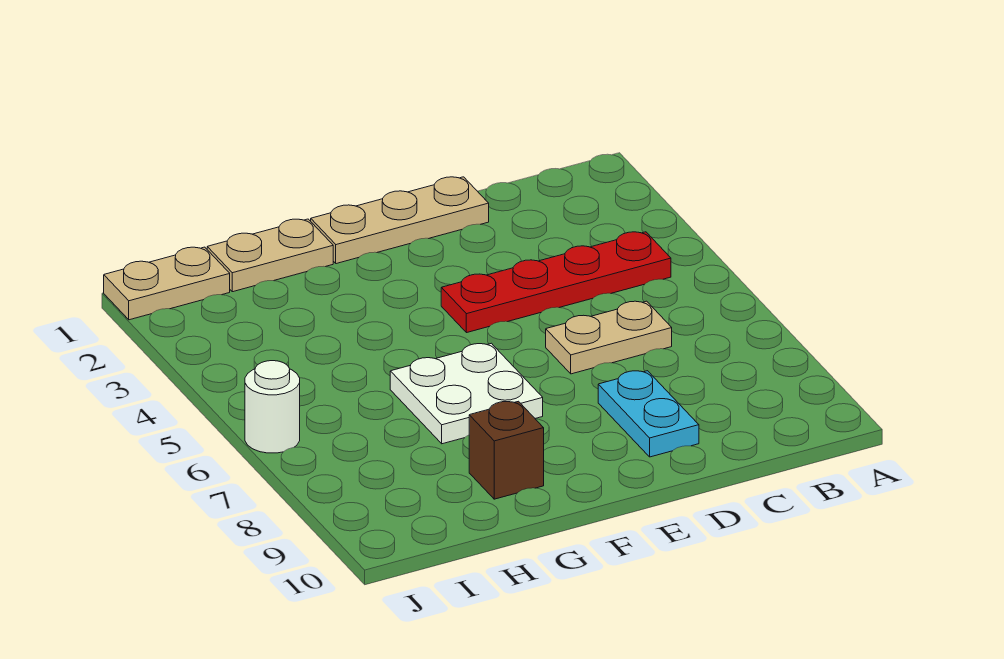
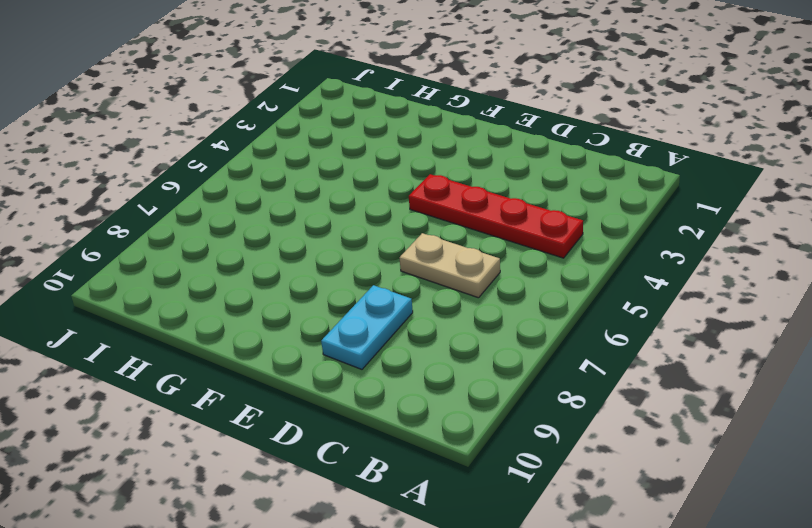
none -> tan 1x3 plate [311,177,489,264]
none -> white 2x2 plate [390,343,543,444]

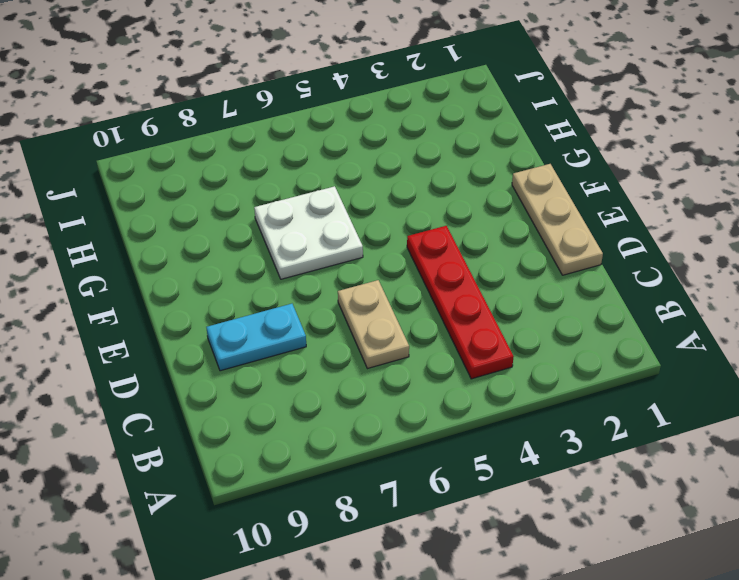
none -> tan 1x2 plate [207,219,333,292]
none -> brown 1x1 brick [469,401,544,499]

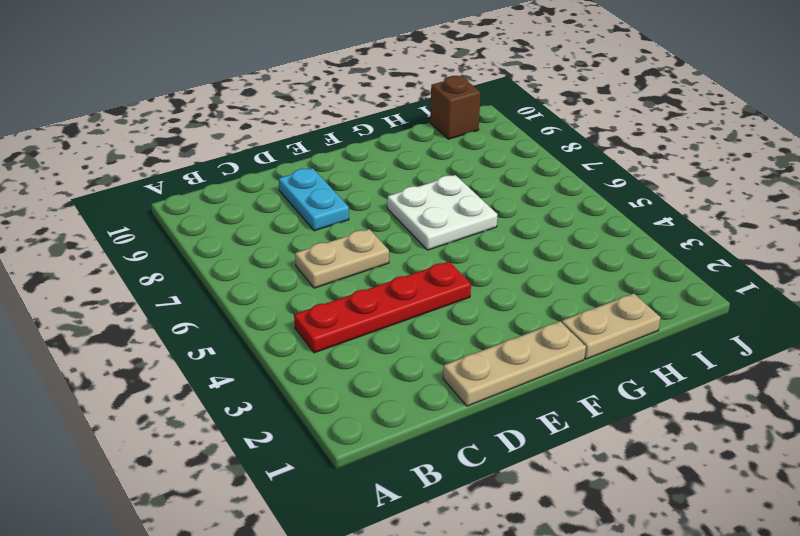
brown 1x1 brick [430,76,481,139] -> brown 1x1 brick moved to [469,401,544,499]
none -> tan 1x2 plate [104,247,230,320]
none -> white 1x1 round brick [245,361,300,453]

